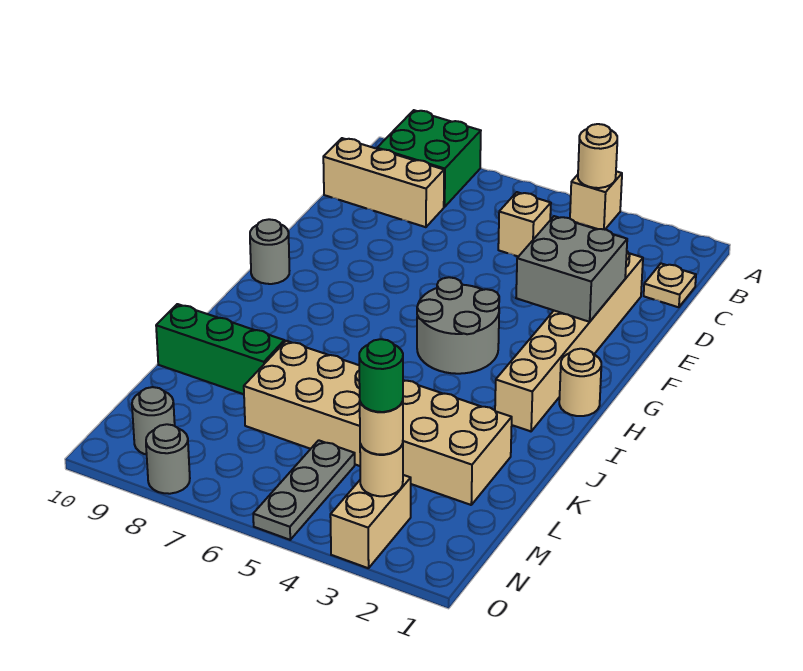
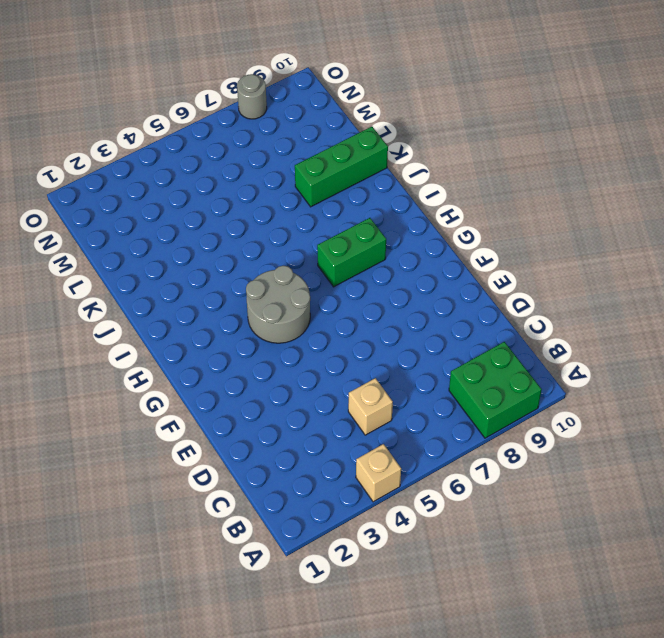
green 1x2 brick [317,218,386,287] -> none
none -> tan 1x1 plate [644,264,696,307]
none -> tan 1x3 brick [323,138,444,227]
none -> tan 1x6 brick [495,252,643,431]

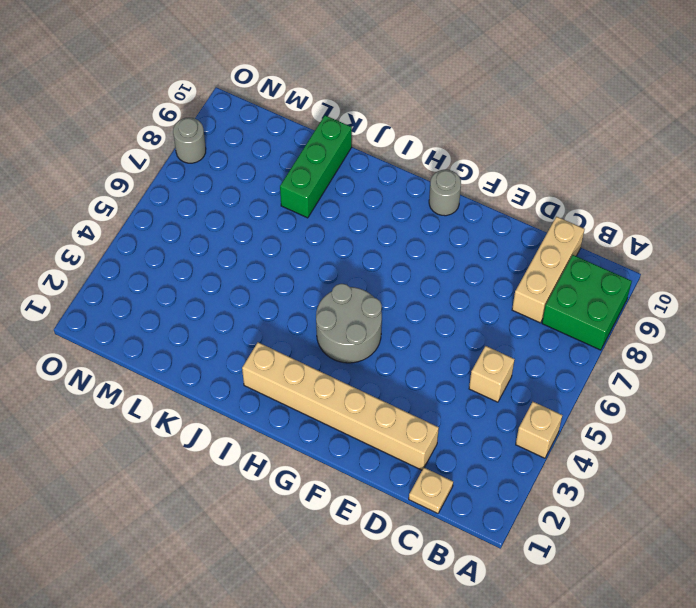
none -> tan 1x1 round brick [559,349,601,416]
none -> tan 2x6 brick [244,341,512,505]
none -> grey 1x3 plate [253,440,355,540]

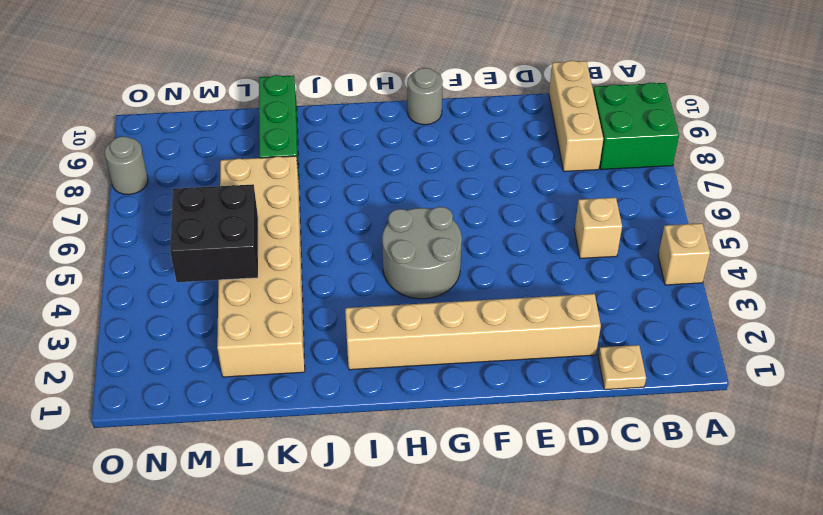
black 2x2 brick [170,184,258,282] -> none
none -> tan 1x1 round brick [559,349,601,416]
none -> grey 1x3 plate [253,440,355,540]
none -> tan 1x2 brick [330,475,411,568]

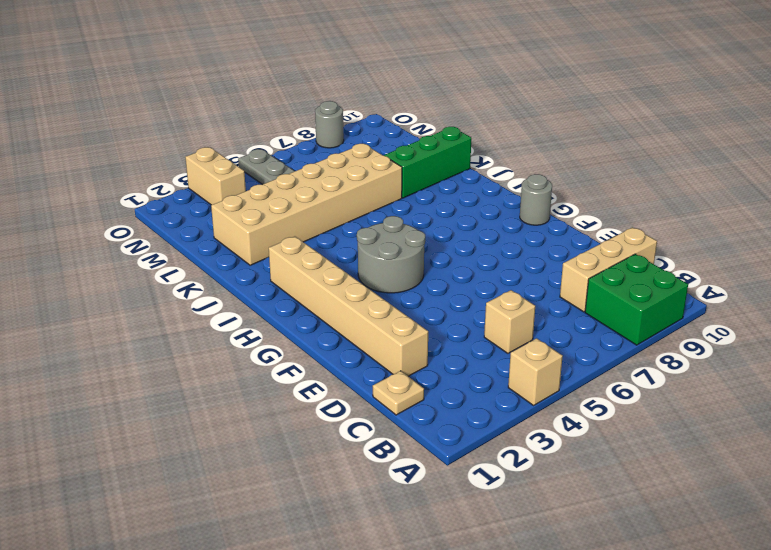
none -> tan 1x1 round brick [559,349,601,416]
none -> grey 1x1 round brick [132,387,175,455]
none -> tan 1x1 round brick [578,124,617,188]

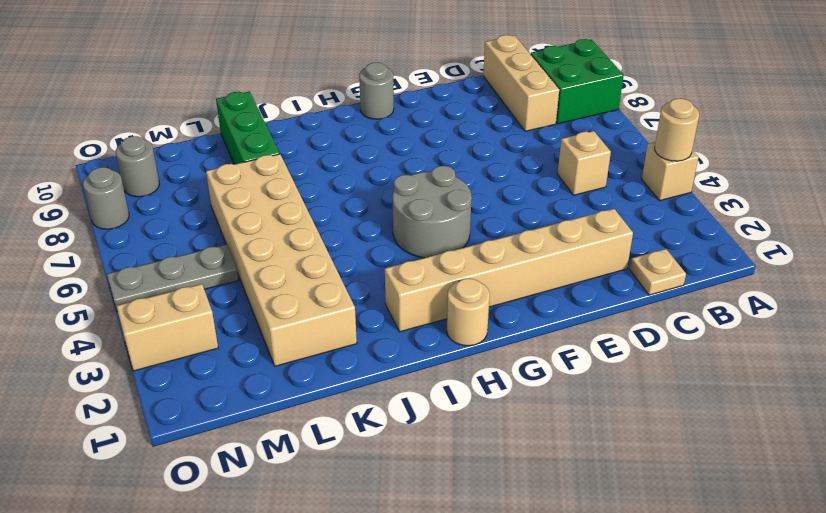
none -> grey 2x2 brick [516,216,627,322]
none -> tan 1x1 round brick [360,444,403,496]
none -> tan 1x1 round brick [360,401,403,454]

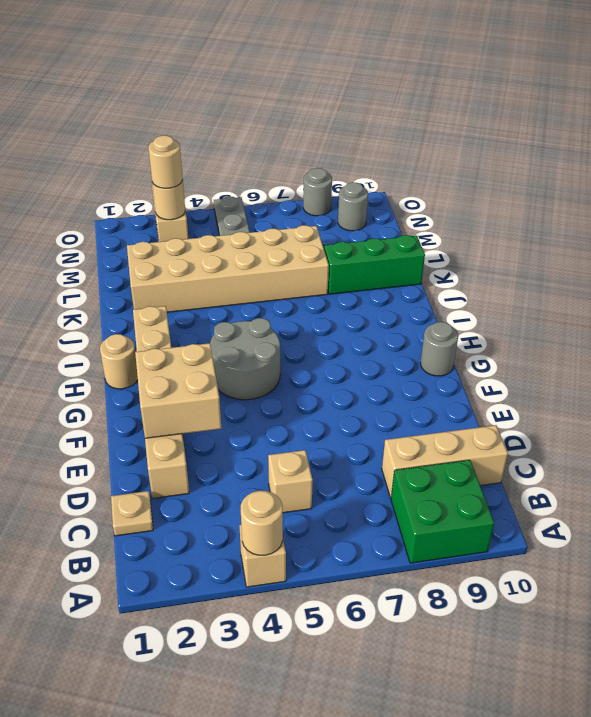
tan 2x2 brick [135,343,221,438] -> grey 2x2 brick [516,216,627,322]
none -> green 1x1 round brick [359,339,403,412]

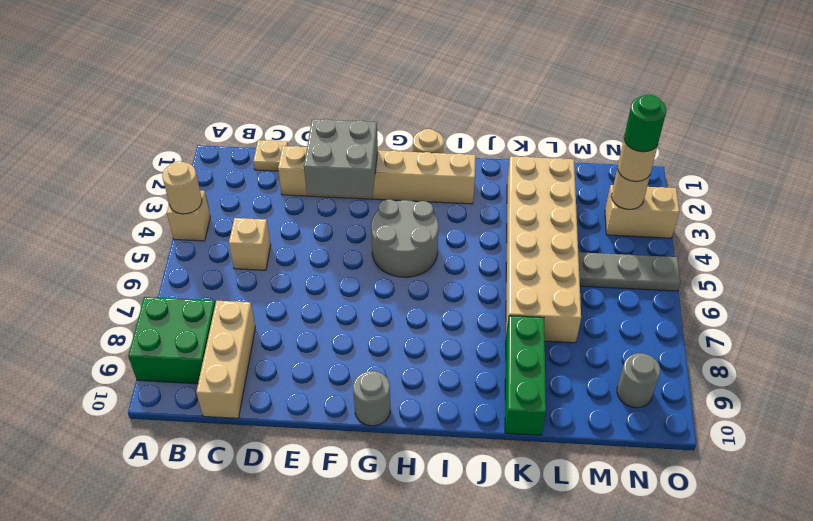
none -> grey 1x1 round brick [146,424,190,494]

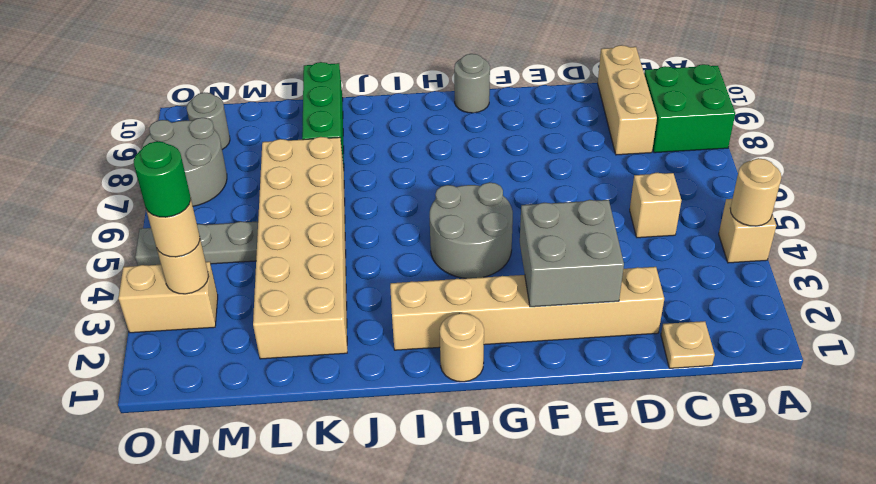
grey 2x2 round brick [142,118,227,206] -> grey 1x1 round brick [146,424,190,494]

